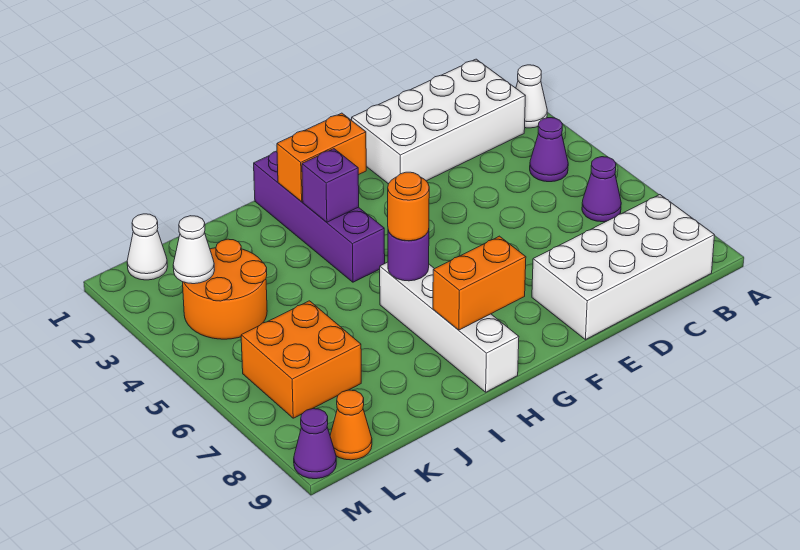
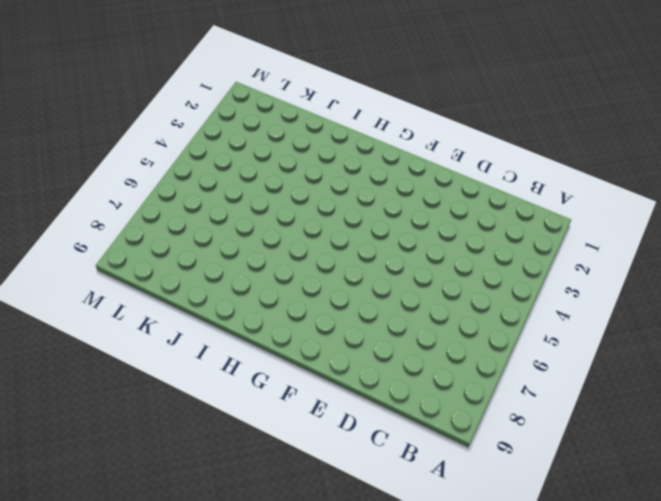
none -> white 1x1 cone [516,65,547,128]
none -> white 2x4 brick [352,59,525,184]
none -> purple 1x1 cone [530,118,568,182]

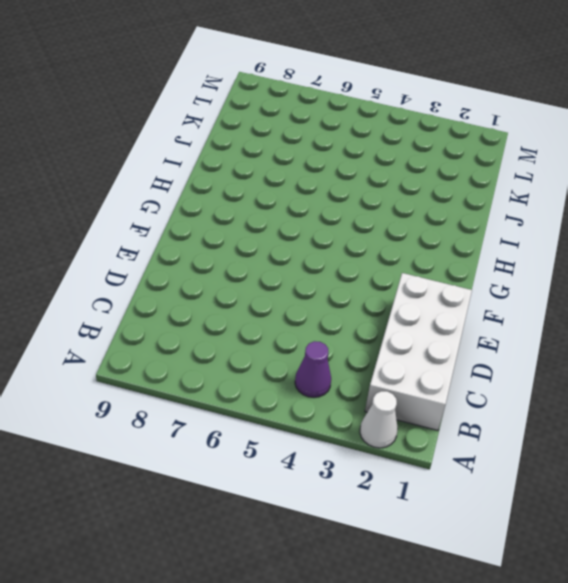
none -> purple 1x1 cone [582,157,621,222]
none -> white 2x4 brick [532,195,715,340]
none -> purple 1x4 brick [254,151,385,282]

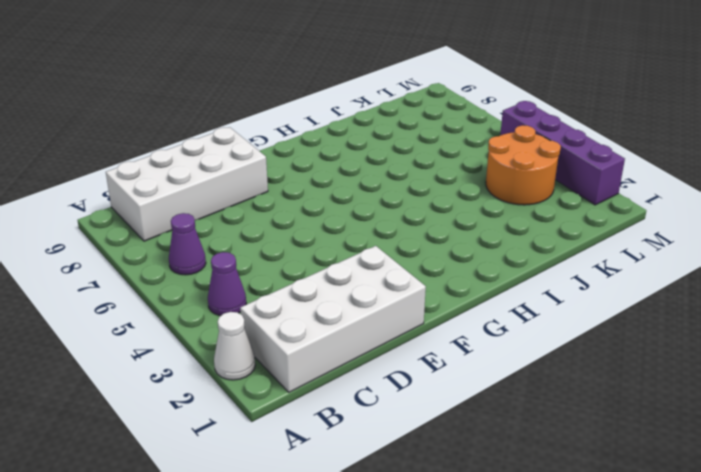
purple 1x4 brick [500,101,625,205] -> purple 1x4 brick moved to [254,151,385,282]
none -> white 1x4 brick [380,262,519,392]
none -> orange 2x2 brick [241,301,361,418]
none -> white 1x1 cone [127,214,167,280]

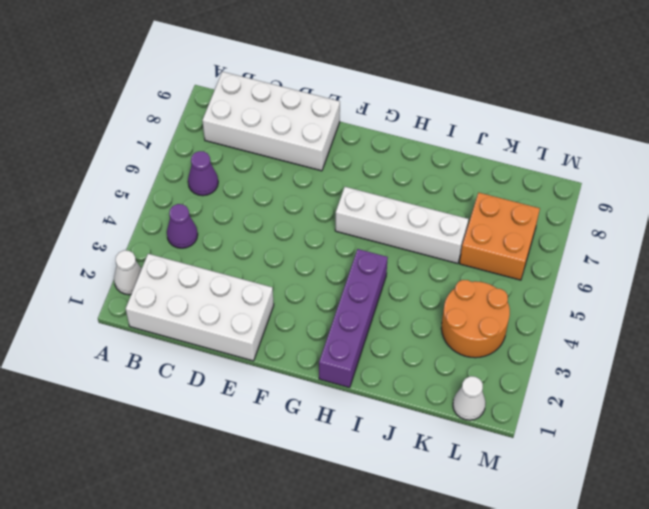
white 1x4 brick [335,187,468,264] -> white 1x4 brick turned to [380,262,519,392]
none -> orange 1x1 cone [330,390,372,460]
none -> purple 1x1 cone [294,409,336,479]
none -> orange 1x2 brick [277,113,366,201]

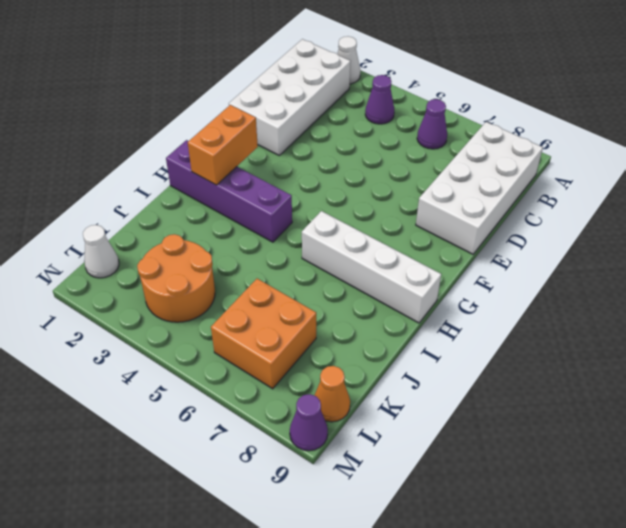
none -> orange 1x2 brick [433,236,526,330]
none -> purple 1x1 brick [302,149,359,222]
none -> purple 1x1 round brick [388,230,429,281]

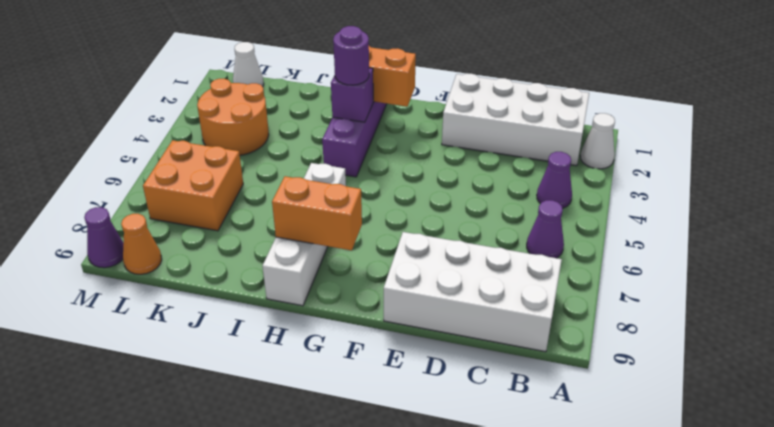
purple 1x1 round brick [333,26,369,85] -> purple 1x1 round brick moved to [388,230,429,281]
none -> white 1x1 cone [173,216,214,284]
none -> orange 1x1 round brick [388,172,429,241]

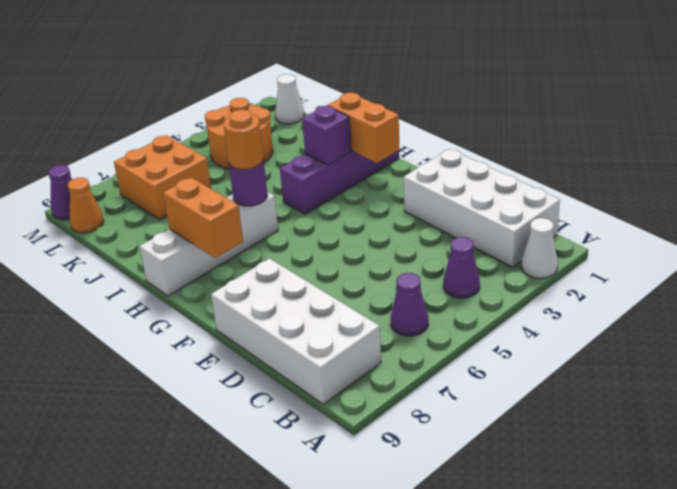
none -> white 1x1 cone [173,216,214,284]

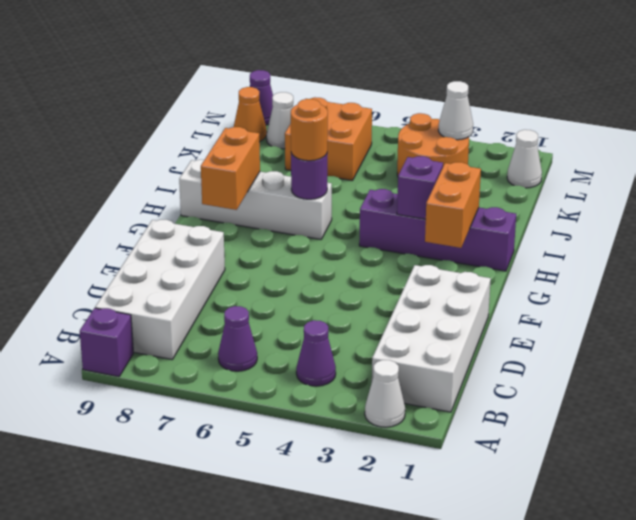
purple 1x1 brick [80,308,133,377] -> none
white 1x1 cone [266,92,293,149] -> none

